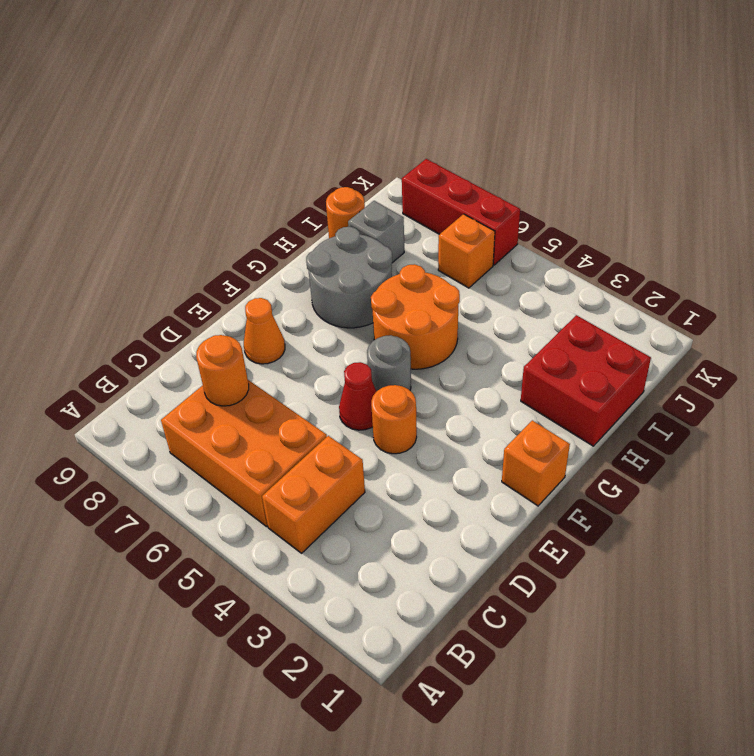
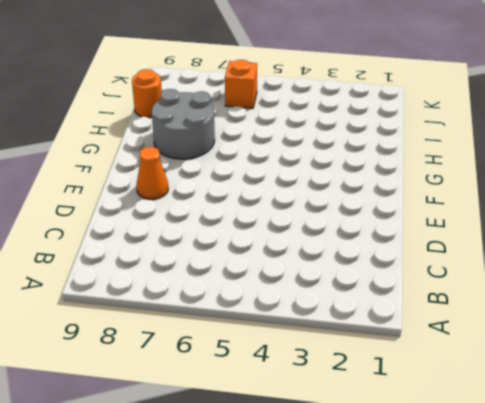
none -> orange 1x2 brick [262,436,365,553]
none -> orange 2x3 brick [161,380,327,527]
none -> orange 1x1 round brick [371,385,417,454]

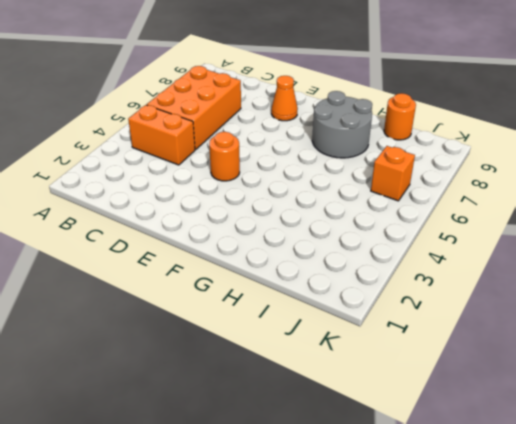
none -> red 1x1 cone [339,362,377,430]
none -> orange 1x1 brick [502,420,570,506]
none -> grey 1x1 round brick [367,335,411,391]

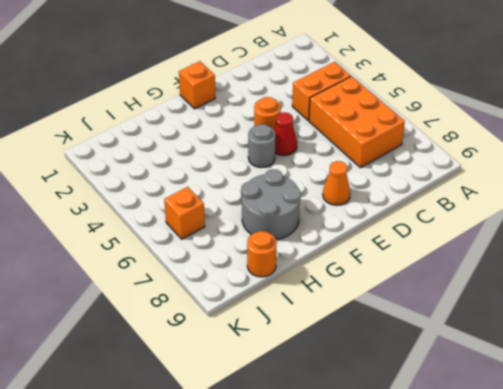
none -> orange 2x2 round brick [371,264,460,369]
none -> red 2x2 brick [521,315,651,446]
none -> grey 1x1 brick [348,201,404,263]

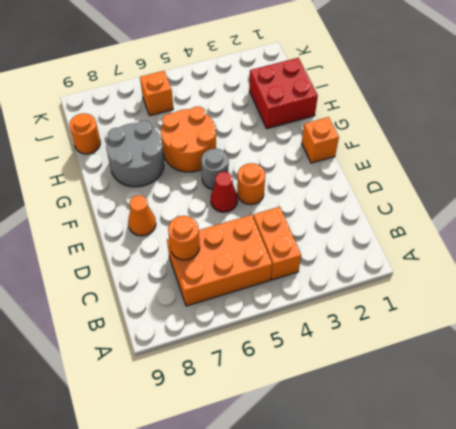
none -> grey 1x1 brick [348,201,404,263]
none -> red 1x3 brick [402,159,520,265]

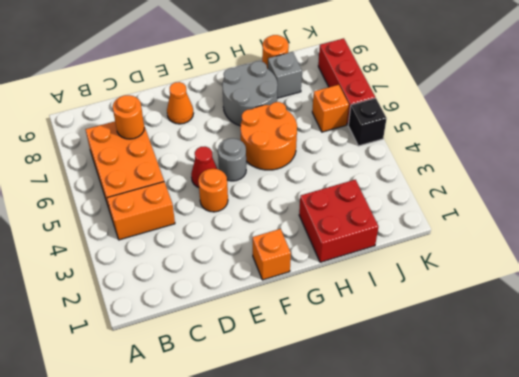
black 1x1 brick [348,98,387,146] -> none

